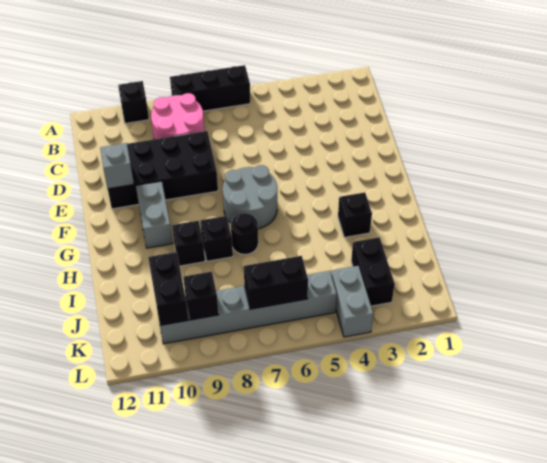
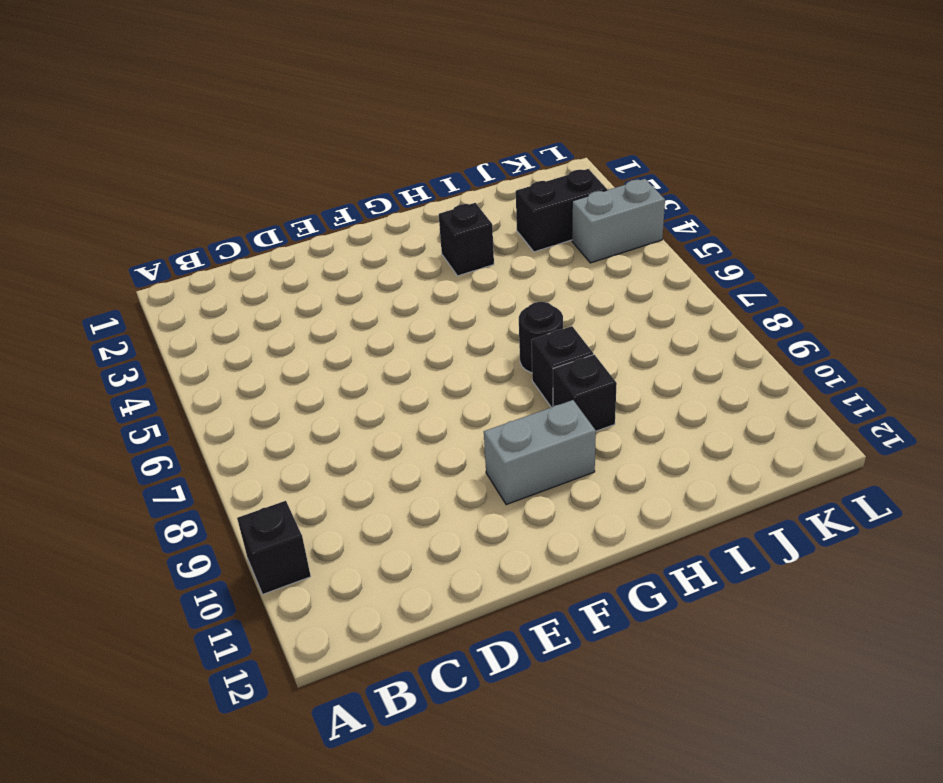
none -> black 1x3 brick [170,65,250,111]
none -> pink 2x2 round brick [151,93,205,139]
none -> black 2x4 brick [108,131,218,209]

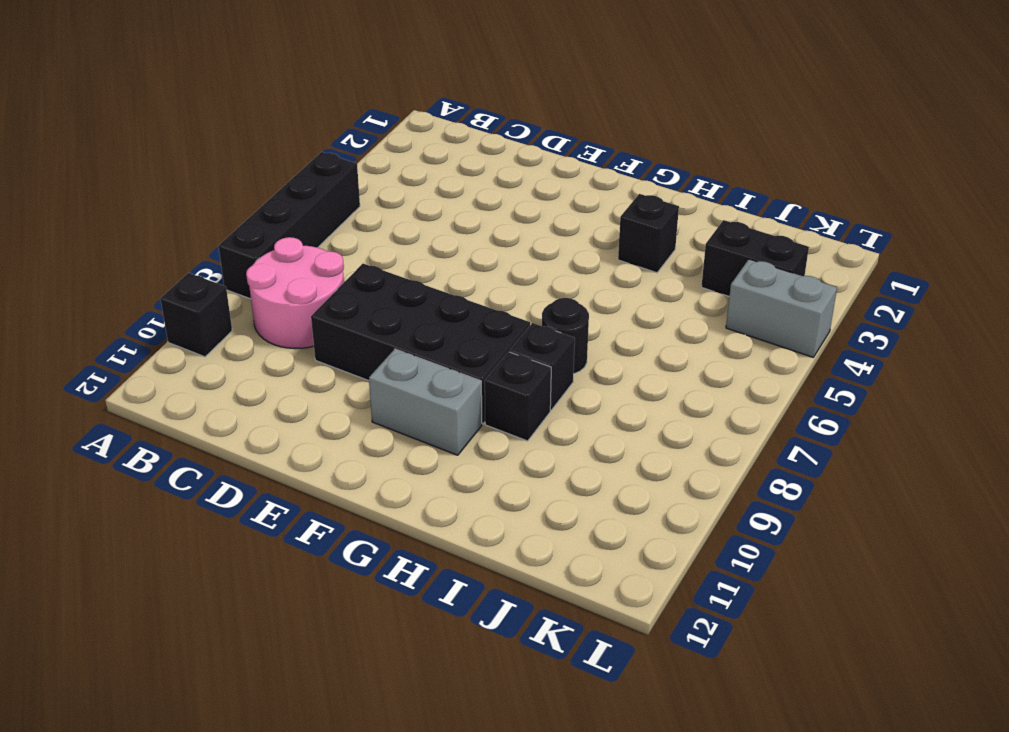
black 1x4 brick [219,152,360,299] -> black 1x3 brick [170,65,250,111]
black 2x4 brick [311,264,530,424] -> black 2x4 brick turned to [108,131,218,209]
none -> grey 2x2 round brick [223,165,277,229]
none -> grey 1x6 brick [160,271,337,344]
none -> grey 1x1 brick [100,143,134,189]

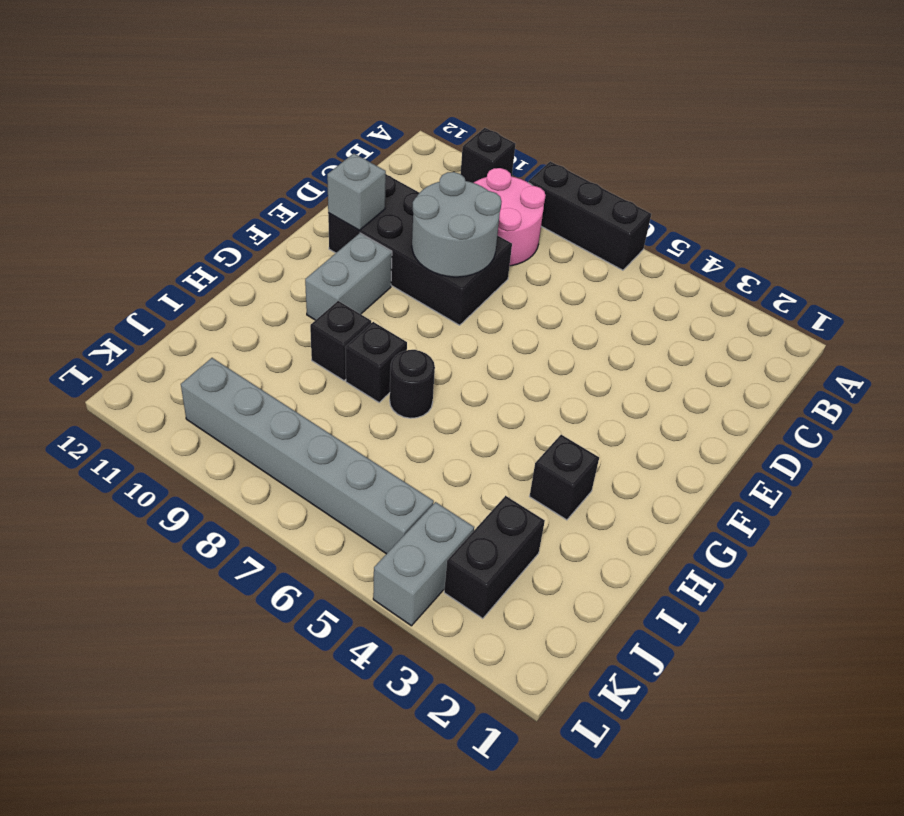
grey 2x2 round brick [412,172,502,277] -> grey 2x2 round brick moved to [223,165,277,229]
none -> black 1x2 brick [148,252,189,325]
none -> black 1x2 brick [244,256,308,309]
none -> black 1x1 brick [183,271,219,320]

